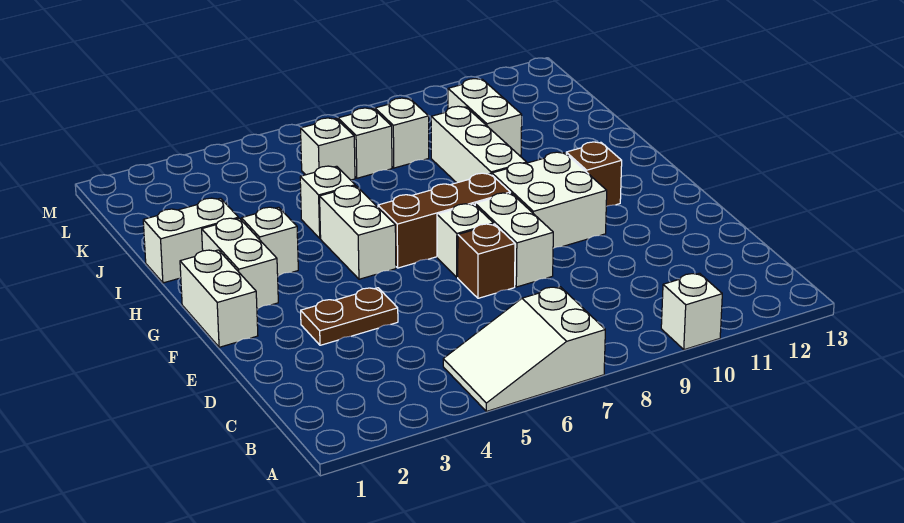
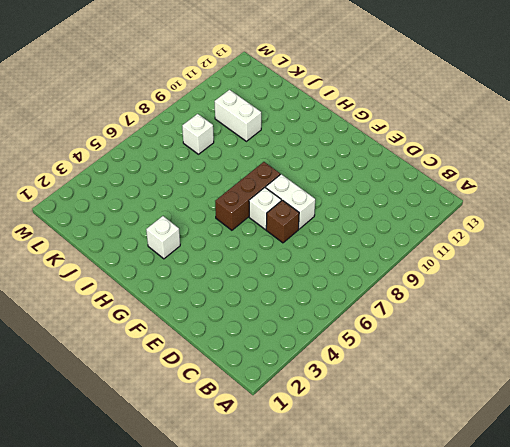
none -> white 2x3 slope [443,287,605,411]
none -> white 1x1 brick [661,273,722,350]
none -> brown 1x2 plate [301,288,398,345]

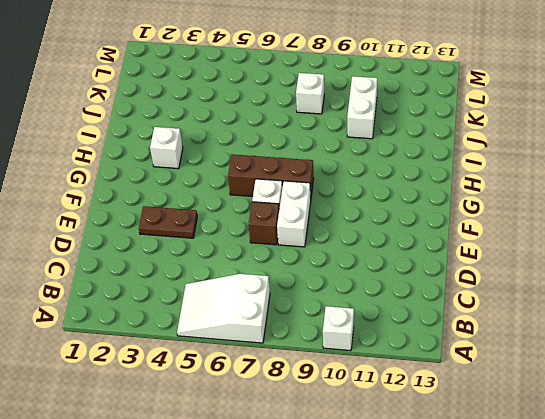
none -> white 1x2 brick [180,250,258,347]
none -> white 2x2 brick [492,152,607,248]
none -> white 1x2 brick [202,218,278,309]

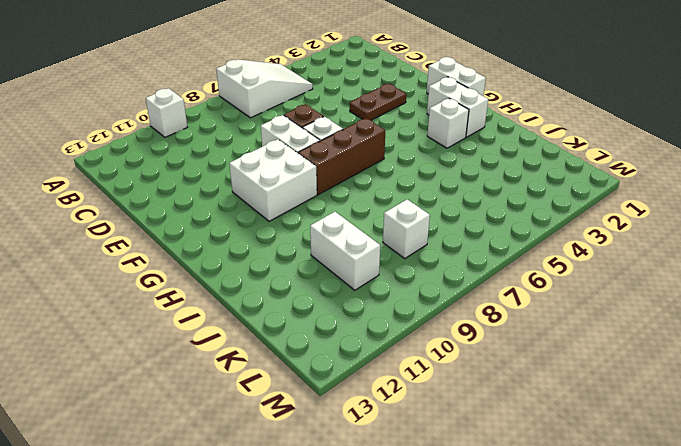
none -> white 1x2 brick [320,186,396,279]
none -> brown 1x1 brick [566,142,622,207]
none -> white 1x3 brick [431,106,527,183]

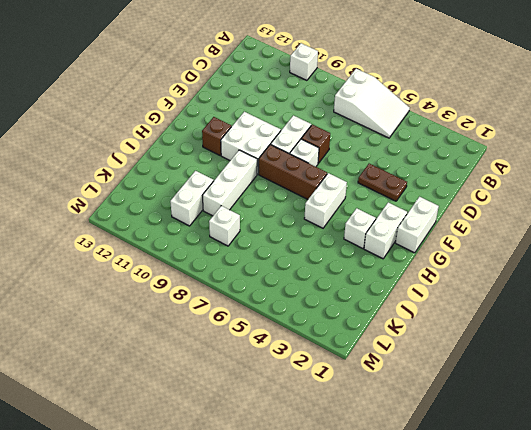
none -> white 1x2 brick [143,198,239,283]
none -> white 1x1 brick [300,166,355,238]
none -> white 1x1 brick [301,118,355,180]

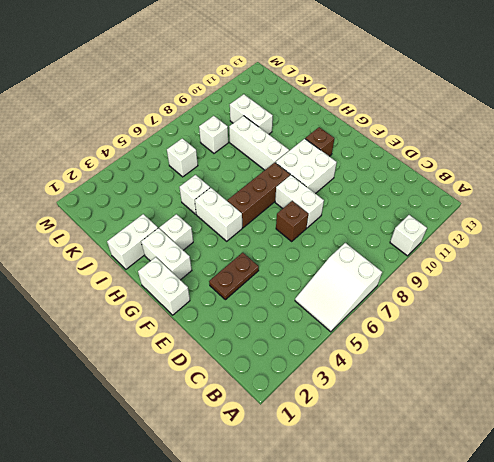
none -> white 1x1 brick [437,204,494,277]
none -> white 1x1 brick [338,108,392,178]

